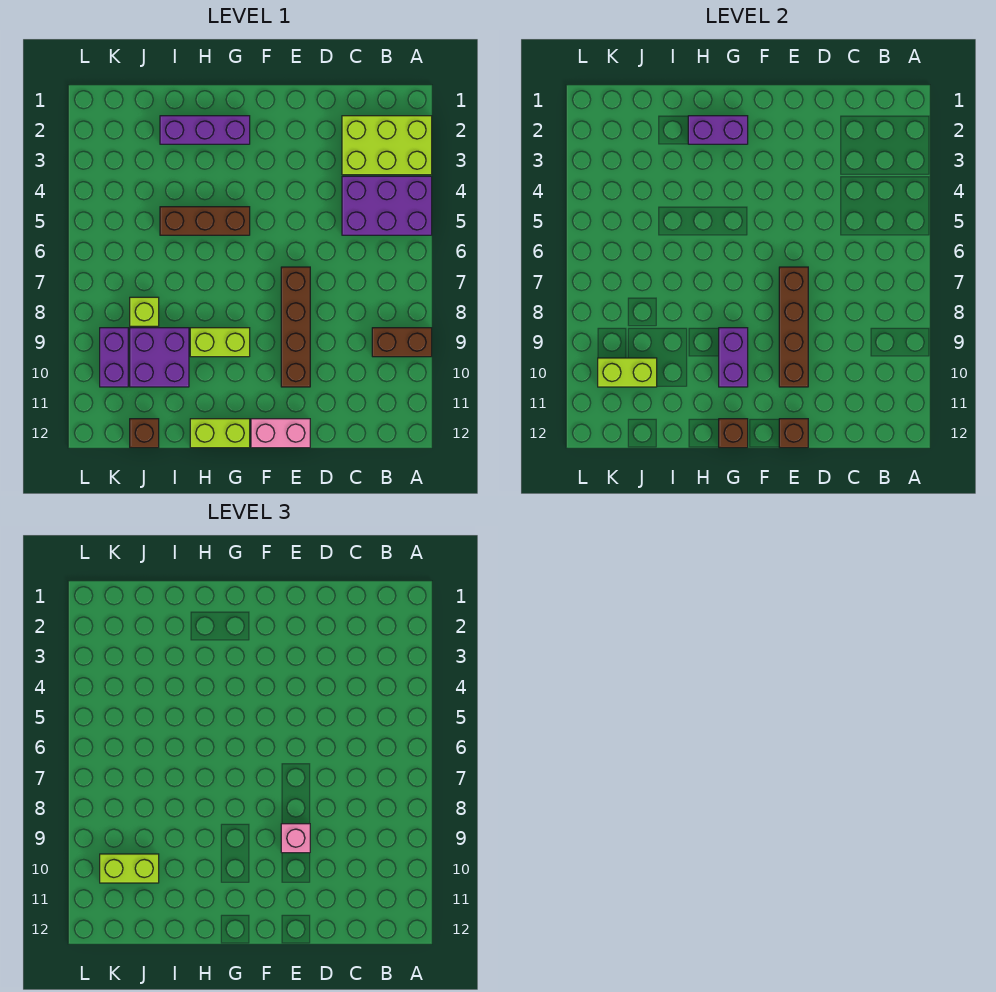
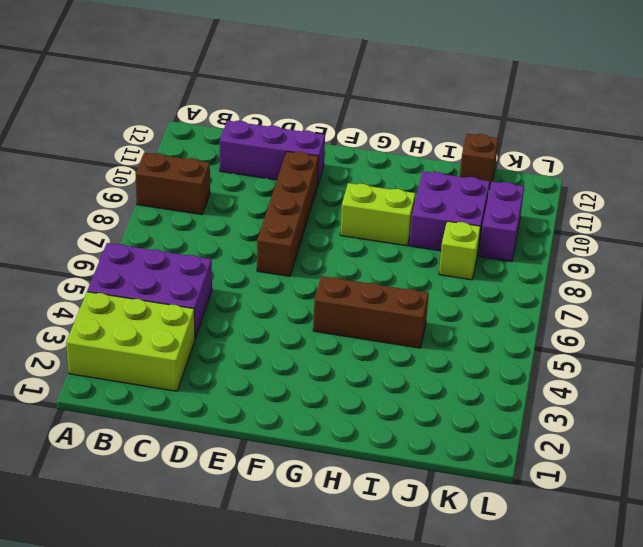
purple 1x3 brick [220,120,325,184] -> purple 1x3 brick moved to [160,116,250,144]
none -> pink 1x2 brick [251,419,310,448]
none -> lime 1x2 brick [190,419,250,448]
none -> brown 1x4 brick [779,267,808,387]

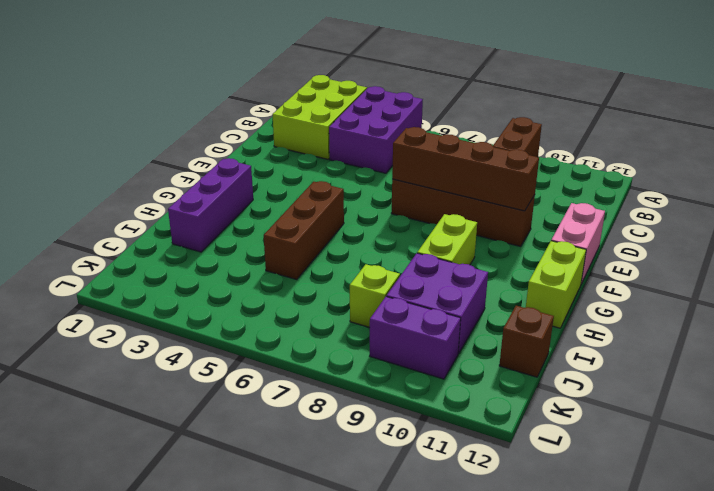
none -> brown 1x1 brick [779,419,808,448]
none -> purple 1x2 brick [688,116,748,144]
none -> purple 1x2 brick [719,328,748,387]

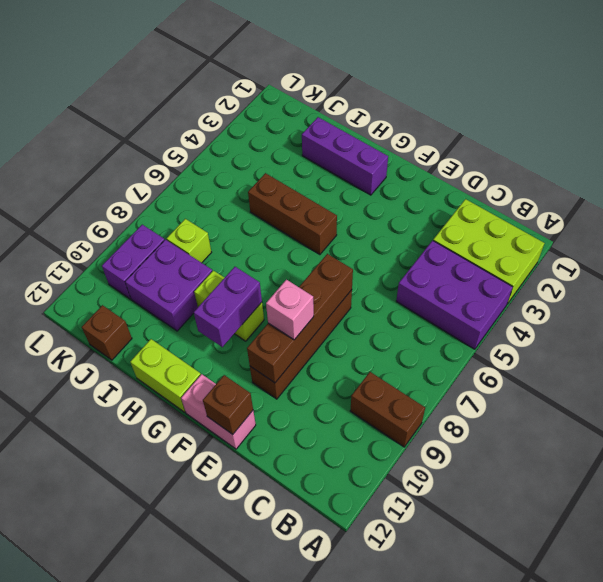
none -> purple 1x2 brick [688,116,748,144]
none -> brown 1x1 brick [719,419,748,448]
none -> lime 1x2 brick [598,358,657,387]

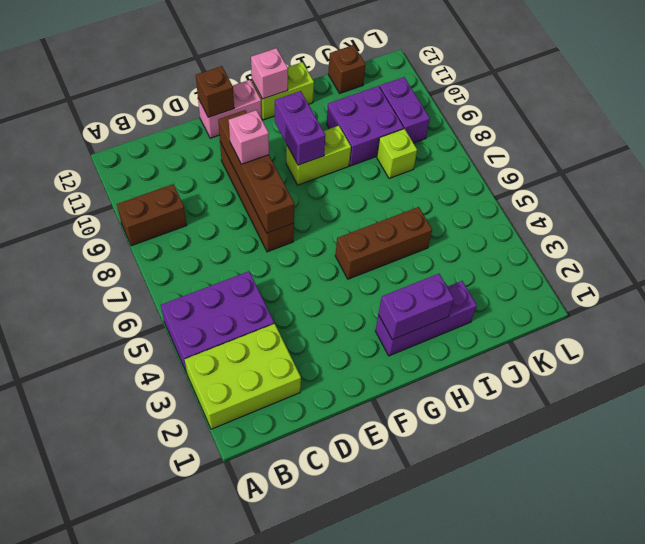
pink 1x1 brick [251,48,288,99] -> brown 1x1 brick [719,419,748,448]
none -> lime 1x2 brick [598,358,657,387]
none -> lime 1x2 brick [100,854,159,883]

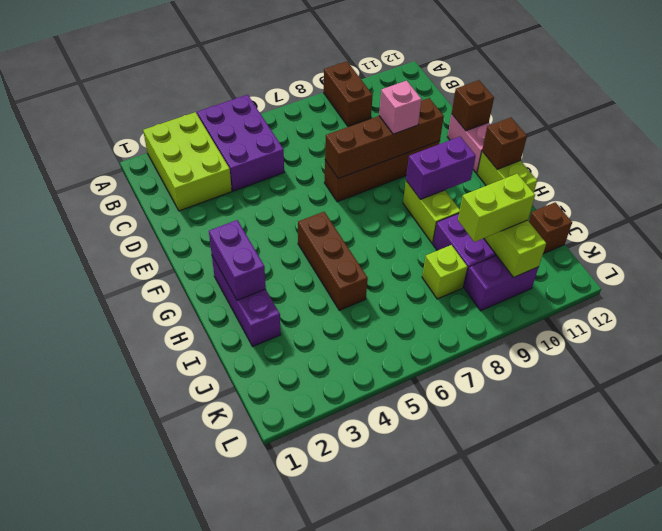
lime 1x2 brick [458,174,535,242] -> lime 1x2 brick turned to [100,854,159,883]

